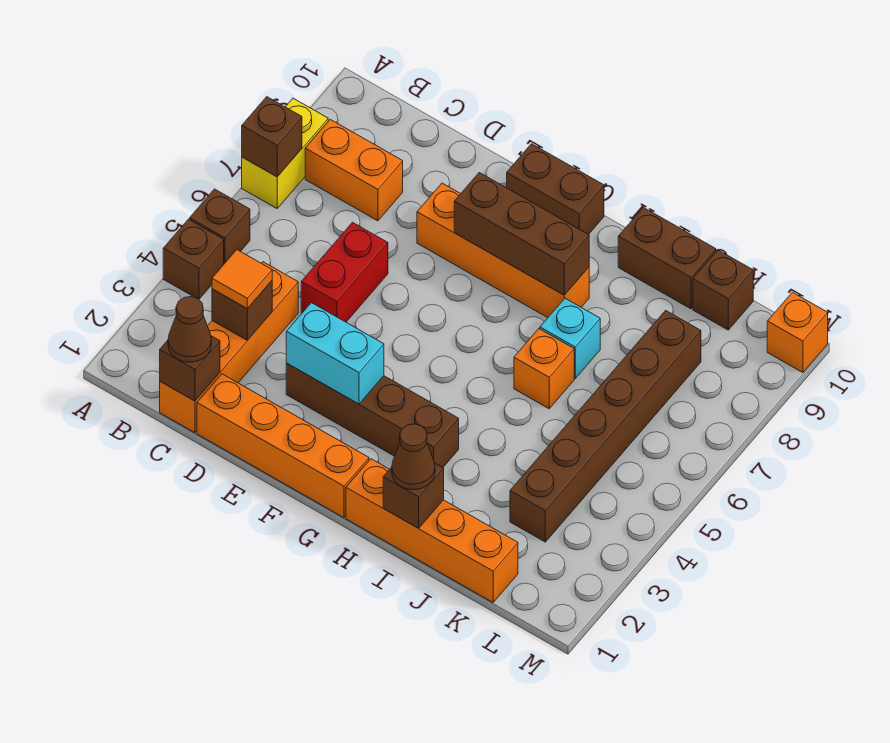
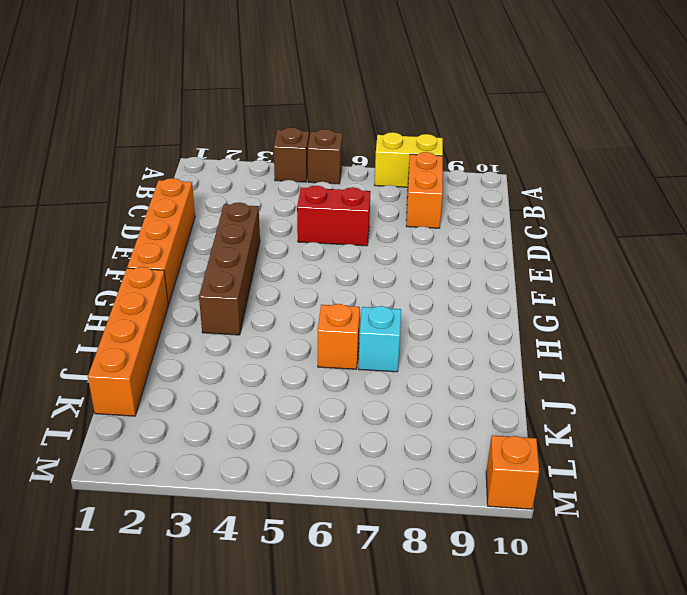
none -> orange 1x4 brick [160,262,298,433]
none -> orange 1x4 brick [417,183,589,318]
none -> brown 1x2 brick [507,144,604,235]

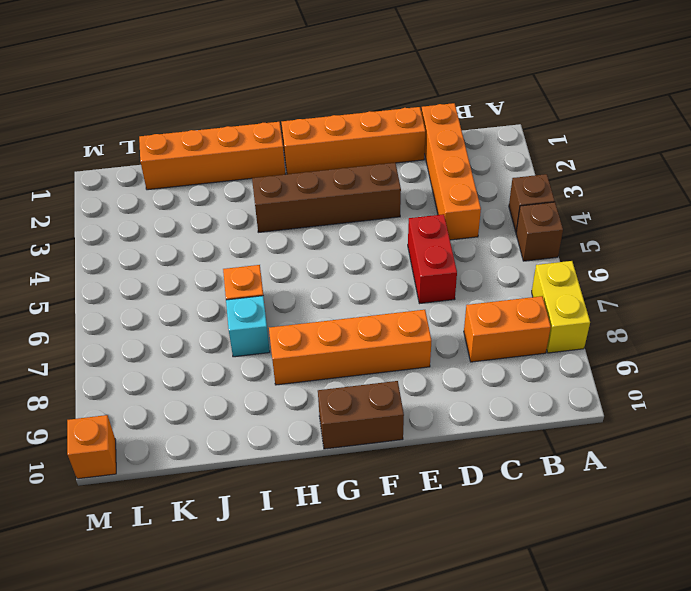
none -> brown 1x2 brick [618,207,716,309]
none -> brown 1x6 brick [510,310,701,542]
none -> brown 1x1 brick [693,250,753,330]

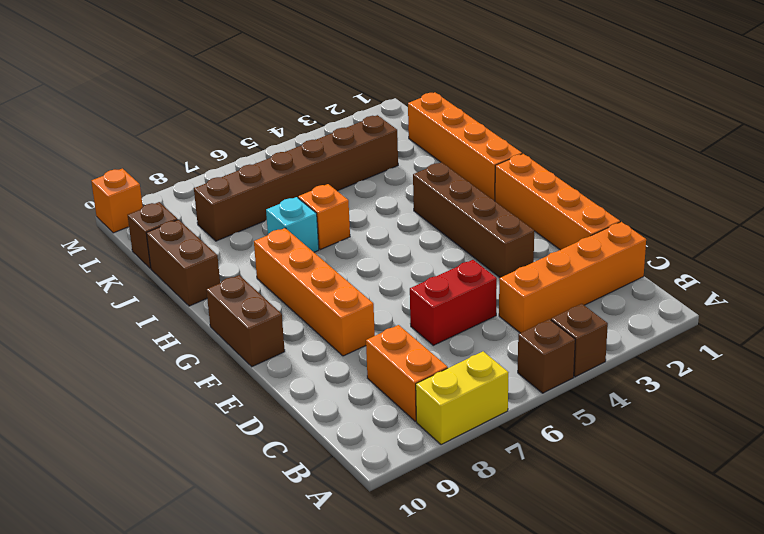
none -> brown 1x1 brick [242,97,302,177]
none -> brown 1x1 brick [160,336,220,401]
none -> brown 1x1 brick [212,281,272,340]

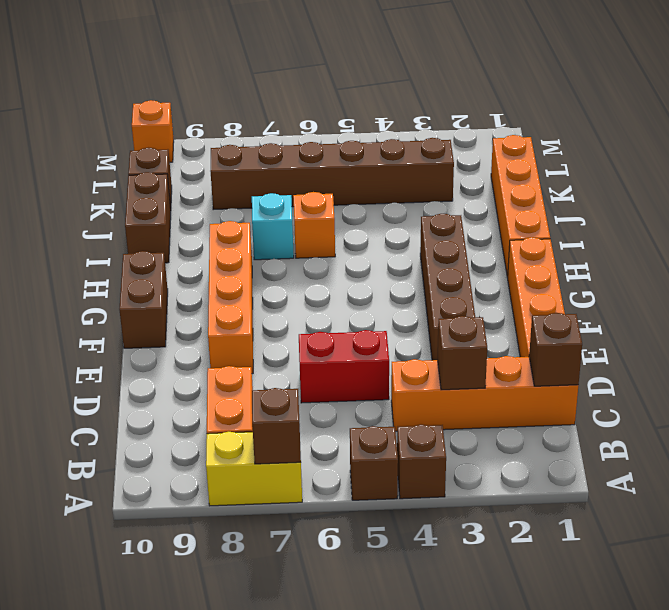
none -> cyan 1x2 brick [286,303,384,404]
none -> brown 1x3 brick [454,173,589,295]
none -> brown 1x1 brick [383,463,444,528]

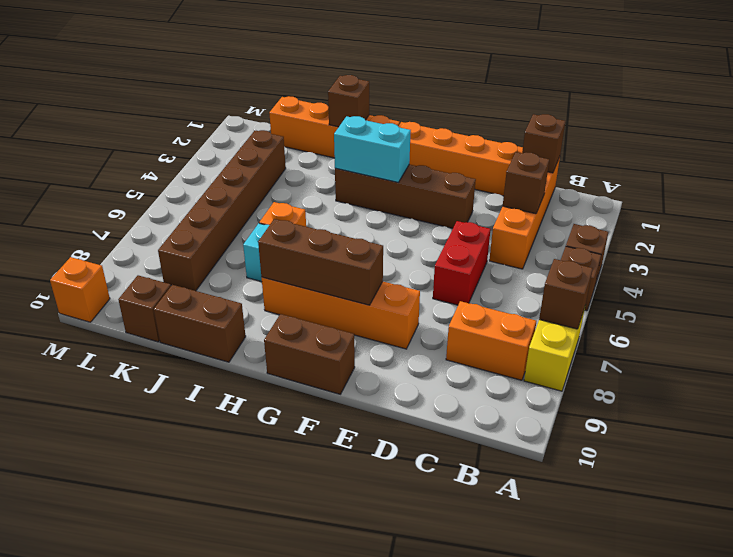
cyan 1x2 brick [334,116,411,182] -> cyan 1x2 brick moved to [286,303,384,404]
none -> brown 1x1 cone [168,297,211,362]
none -> orange 1x1 tile [212,250,272,308]
none -> brown 1x1 cone [392,424,435,490]

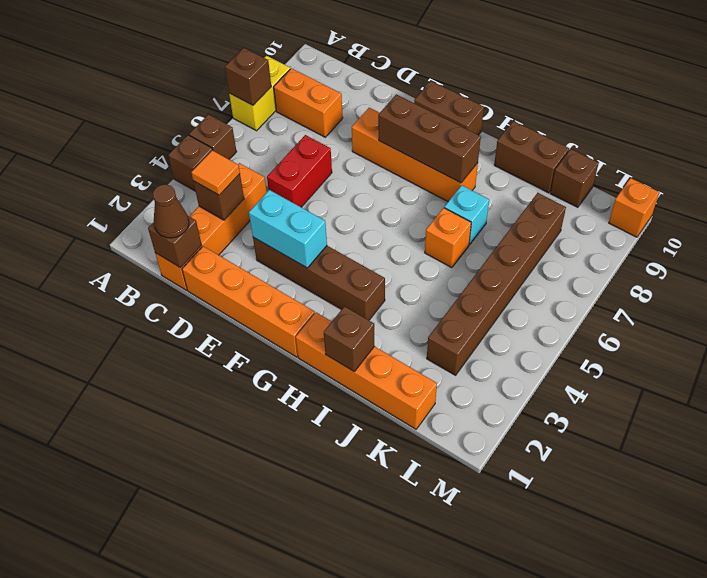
none -> brown 1x1 cone [392,424,435,490]

